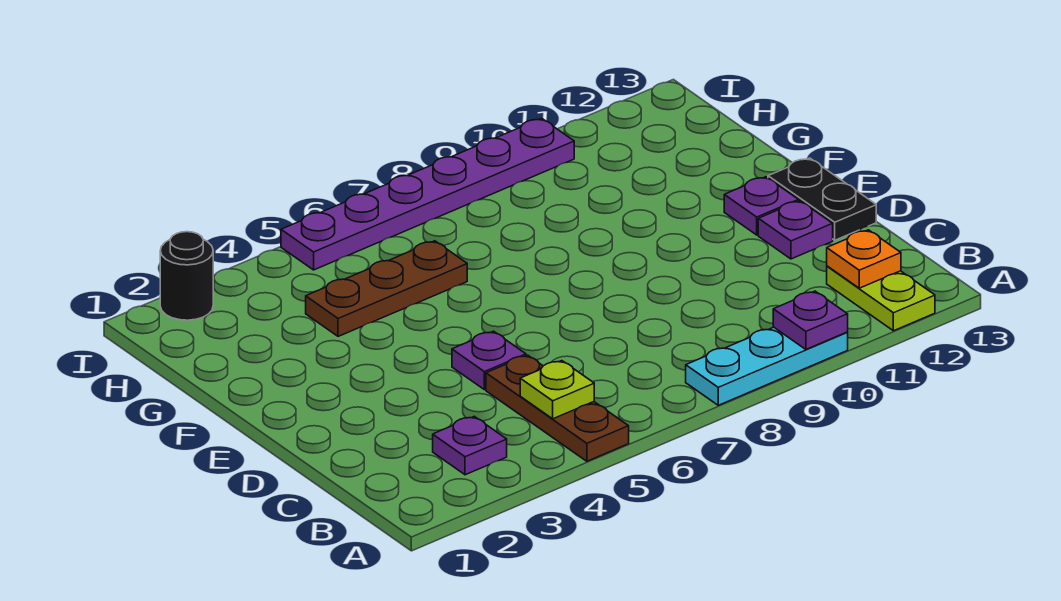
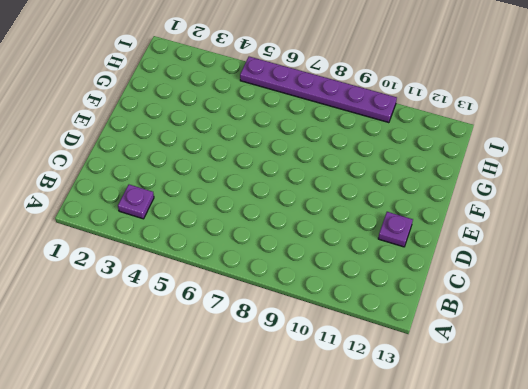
none -> brown 1x3 plate [486,355,629,461]
none -> cyan 1x3 plate [686,327,848,405]
none -> lime 1x2 plate [827,266,935,331]

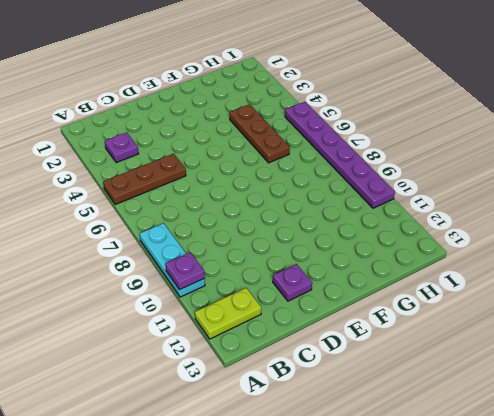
none -> purple 1x1 plate [452,331,526,390]
none -> black 1x2 plate [768,158,876,240]
none -> purple 1x1 plate [724,177,798,235]

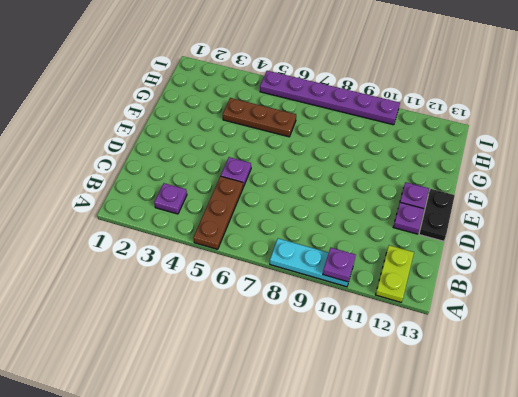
none -> black 1x1 round brick [160,232,213,320]
none -> lime 1x1 plate [520,361,594,419]
none -> orange 1x1 plate [827,230,901,288]

